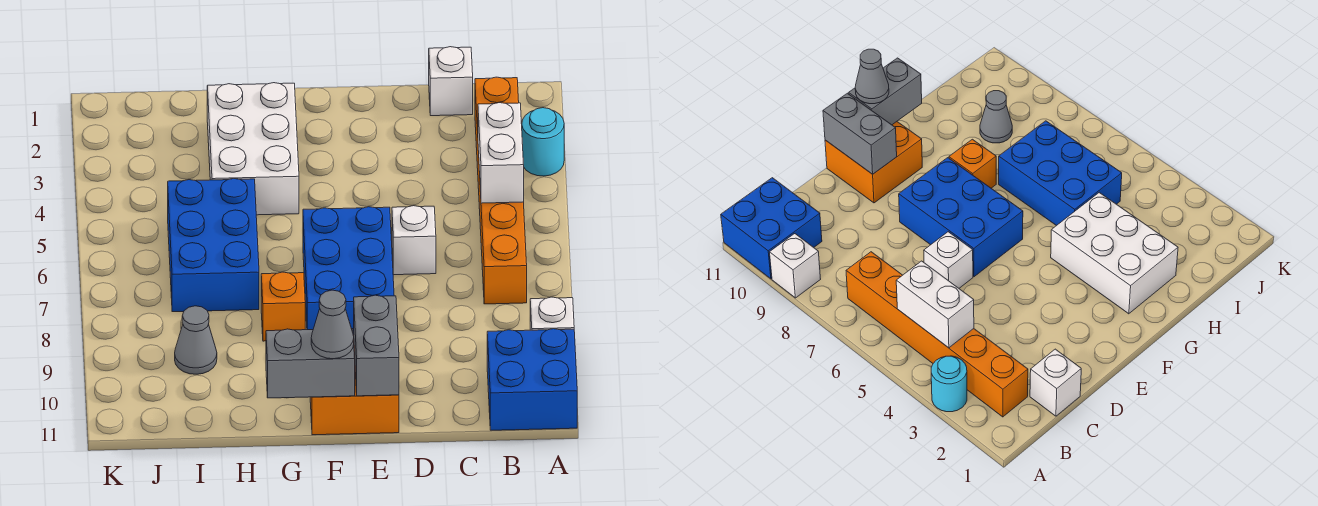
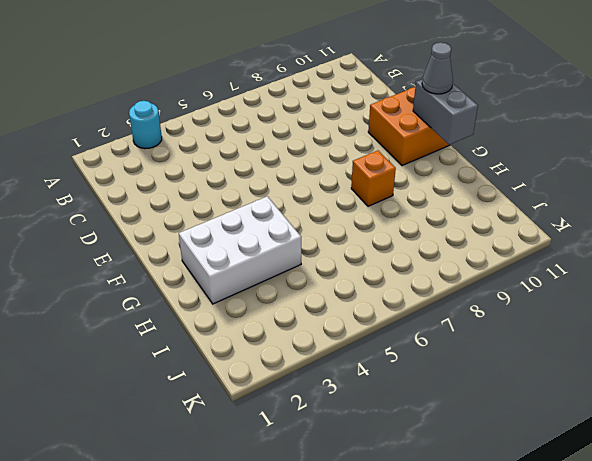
none -> white 1x1 brick [530,297,574,330]
none -> blue 2x2 brick [487,329,577,430]
none -> orange 1x6 brick [475,77,527,304]

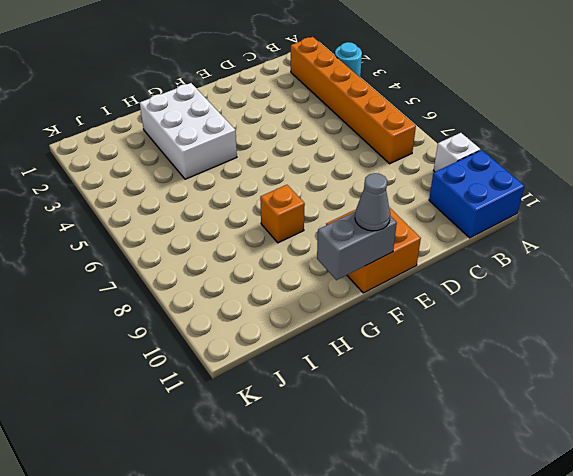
none -> white 1x1 brick [429,47,473,116]
none -> white 1x1 brick [392,206,436,275]
none -> blue 2x3 brick [303,207,394,334]

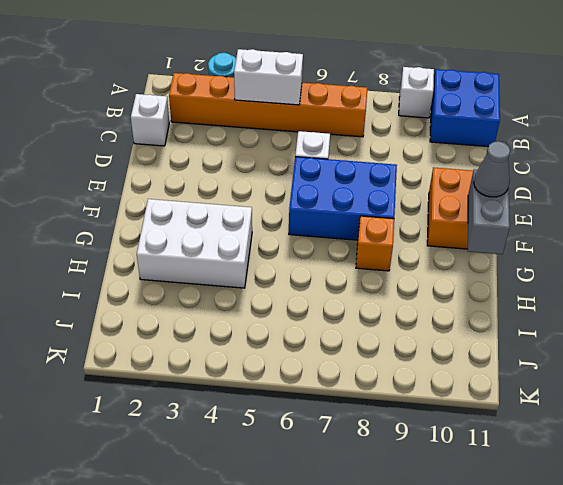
none -> blue 2x3 brick [168,178,259,312]
none -> grey 1x1 cone [175,306,217,374]
none -> grey 1x2 brick [353,295,399,396]

